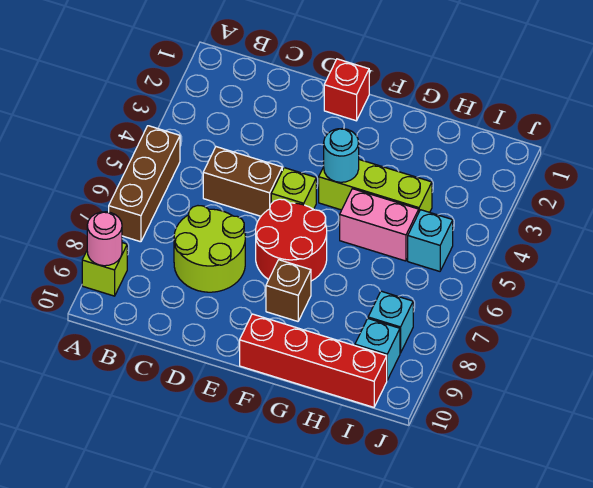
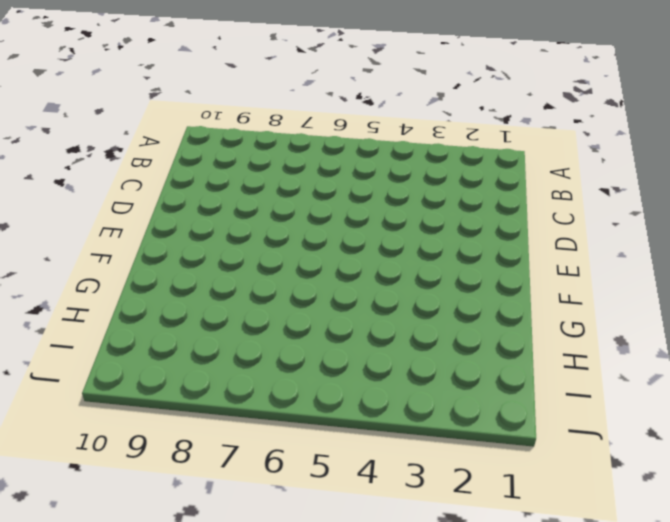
none -> brown 1x3 brick [109,126,180,242]
none -> lime 1x1 brick [82,243,127,296]
none -> brown 1x2 brick [203,147,282,216]

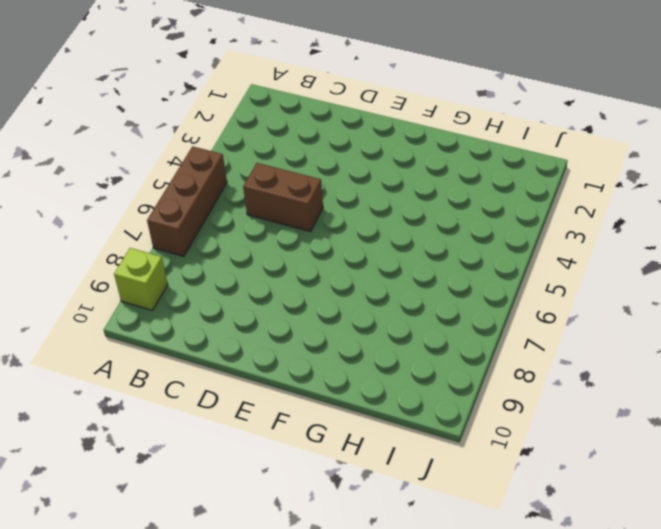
none -> lime 2x2 round brick [174,206,245,292]
none -> red 1x1 brick [324,59,369,121]
none -> lime 1x1 brick [271,168,316,209]

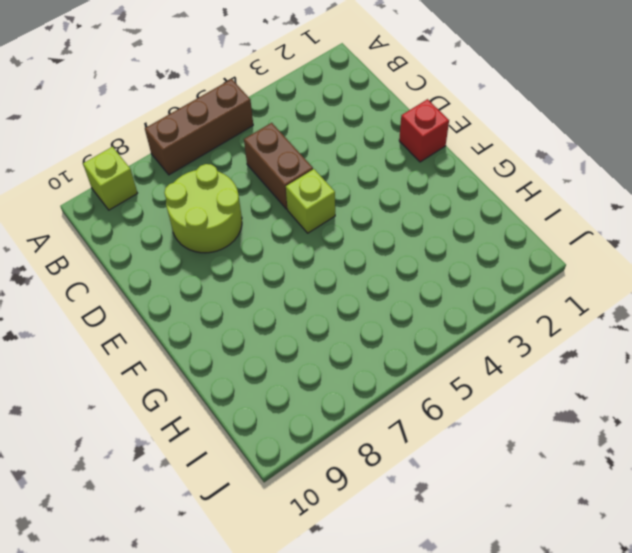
none -> red 2x2 round brick [256,199,327,281]
none -> lime 1x3 brick [319,160,432,212]
none -> brown 1x1 brick [266,260,311,321]

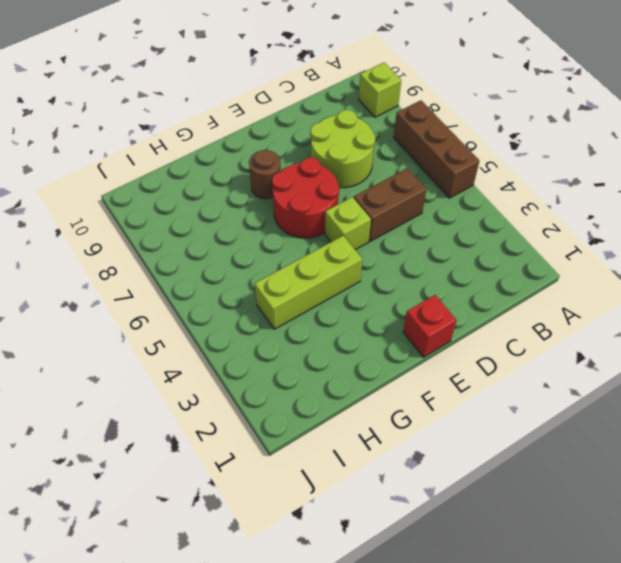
brown 1x1 round brick [249,150,281,199] -> brown 1x1 brick [266,260,311,321]
none -> red 1x4 brick [240,314,387,407]
none -> pink 1x2 brick [340,189,419,261]
none -> cyan 1x1 brick [408,210,453,271]

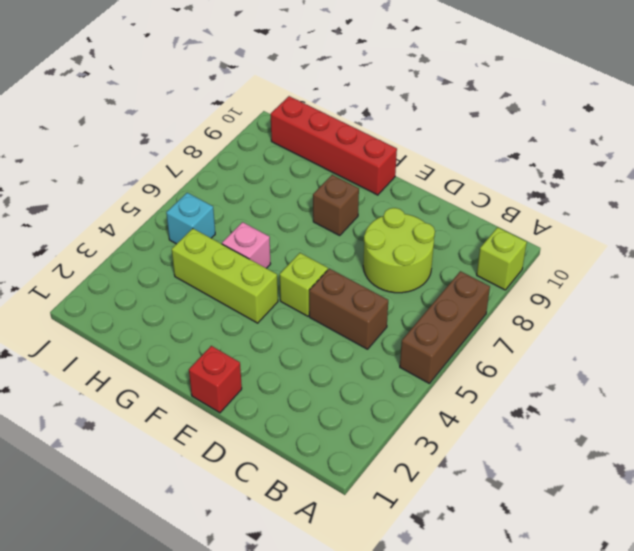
pink 1x1 brick [222,222,270,268] -> pink 1x2 brick [340,189,419,261]
none -> red 2x2 round brick [256,199,327,281]
none -> cyan 1x1 brick [368,291,413,353]
none -> cyan 1x1 brick [355,318,400,380]

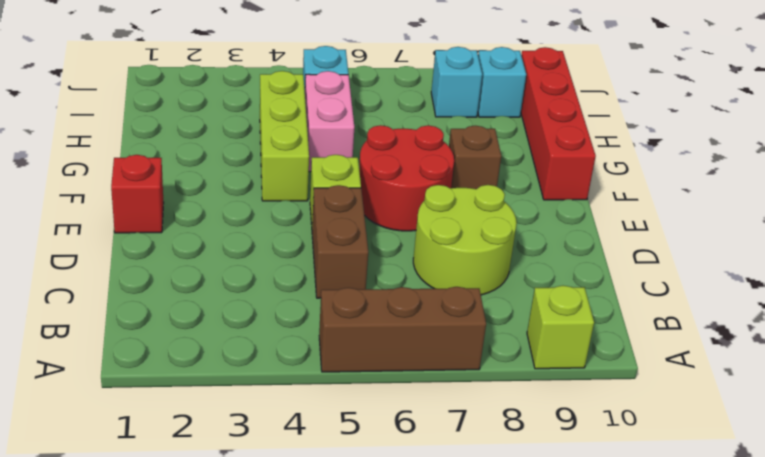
none -> pink 1x1 round brick [87,212,122,266]
none -> cyan 1x1 round brick [324,129,359,182]

